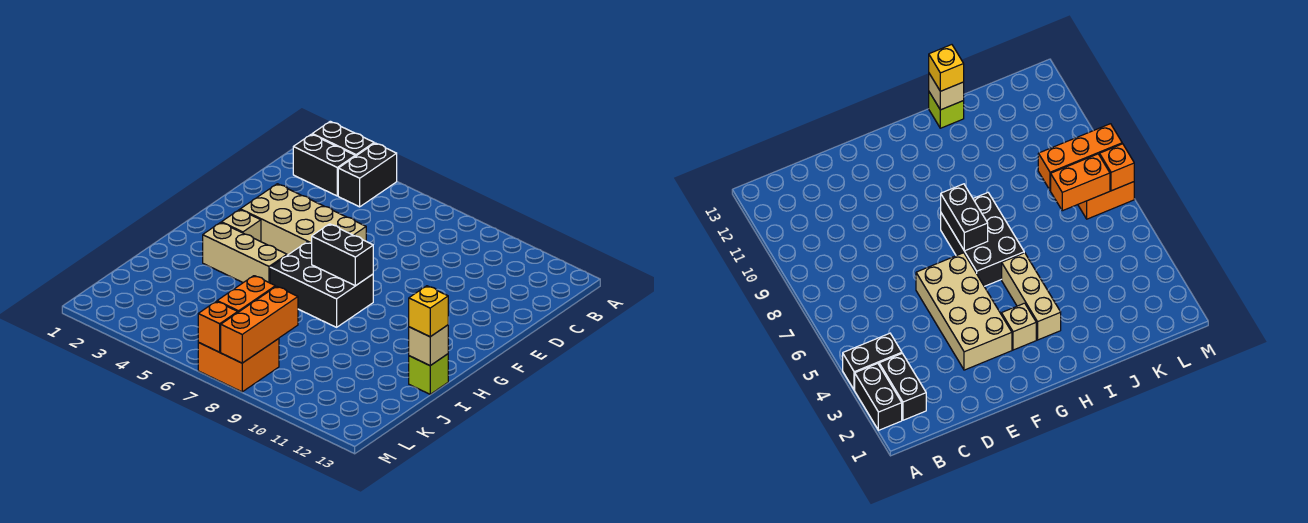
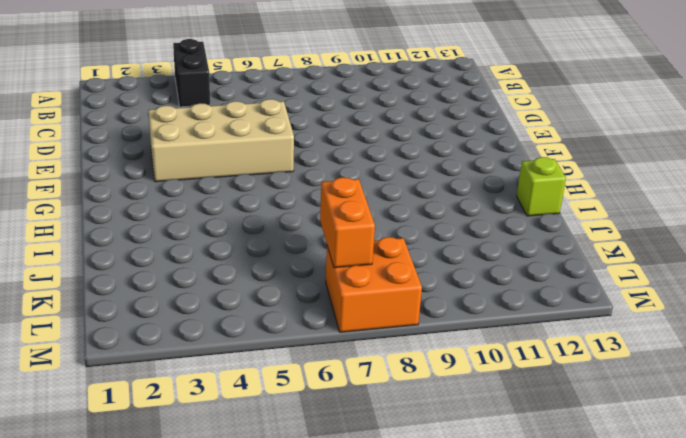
none -> black 1x2 brick [312,121,374,156]
none -> black 1x2 brick [293,134,355,196]
none -> tan 1x1 brick [222,210,261,242]

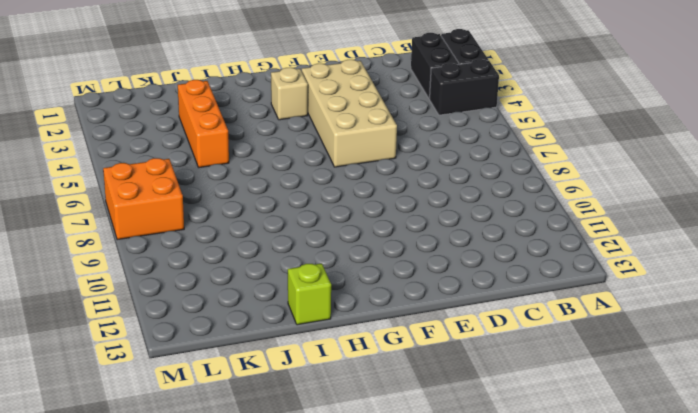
orange 1x3 brick [178,80,229,168] -> orange 1x3 brick turned to [221,286,298,363]
none -> black 2x3 brick [270,242,373,327]
none -> tan 1x3 brick [203,222,287,283]
none -> black 1x2 brick [312,224,373,286]

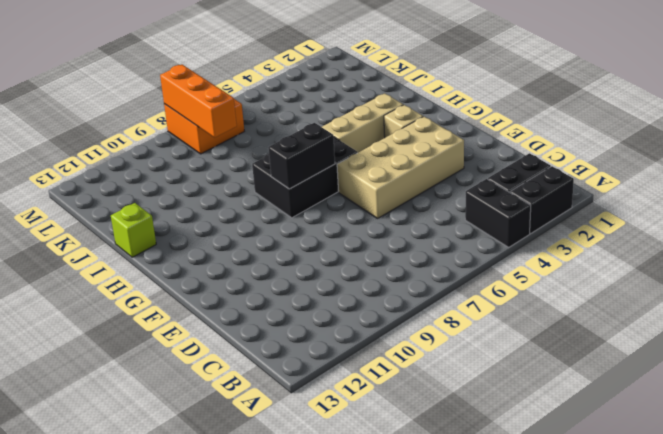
none -> tan 1x1 brick [409,325,448,366]
none -> orange 1x2 brick [217,276,275,312]
none -> orange 1x1 brick [198,301,238,352]

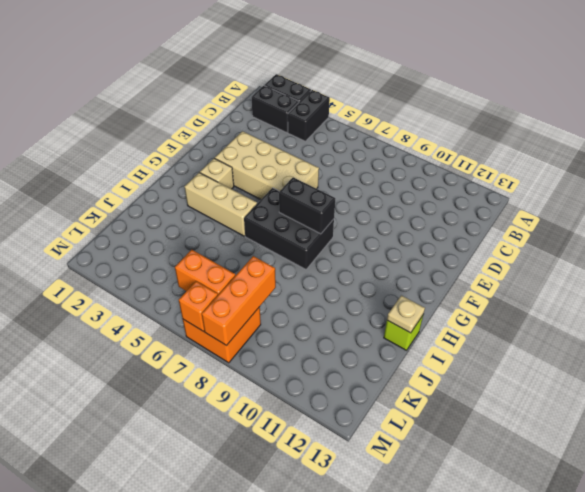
tan 1x1 plate [387,295,425,333] -> tan 1x1 brick [409,325,448,366]
orange 1x2 brick [175,250,235,295] -> orange 1x2 brick turned to [217,276,275,312]
none -> yellow 1x1 brick [409,286,448,337]

